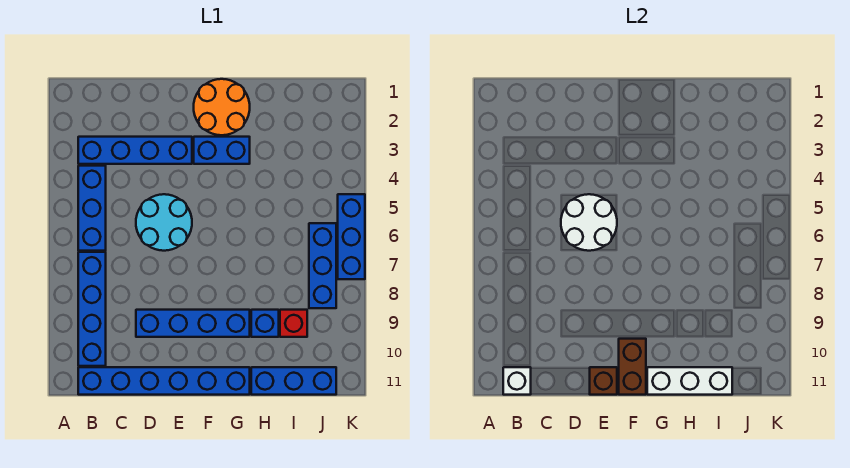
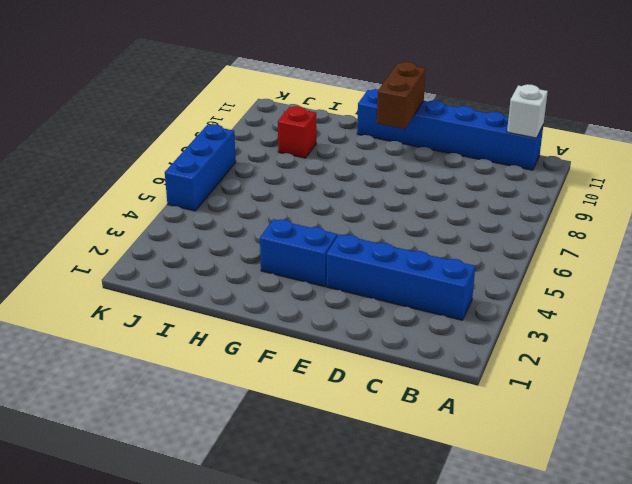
none -> blue 1x3 brick [78,166,106,251]
none -> blue 1x4 brick [78,252,106,366]
none -> cyan 2x2 round brick [136,194,192,251]

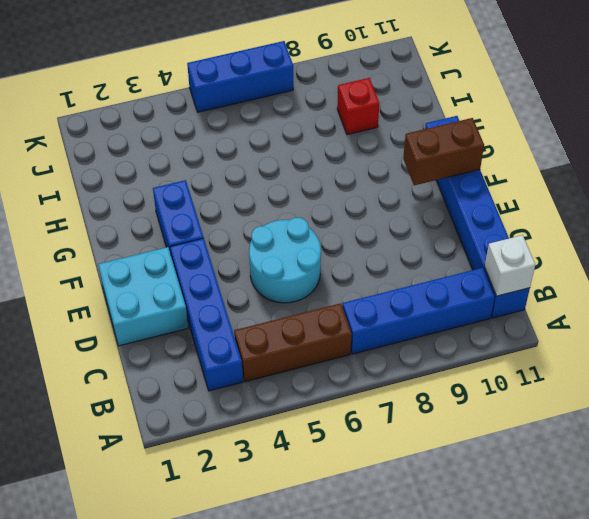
brown 1x3 brick [234,303,352,382] -> blue 1x3 brick [78,166,106,251]
cyan 2x2 brick [98,247,188,346] -> none
none -> blue 1x4 brick [136,310,250,337]
none -> orange 2x2 round brick [194,79,250,135]
none -> blue 1x1 brick [251,310,279,337]

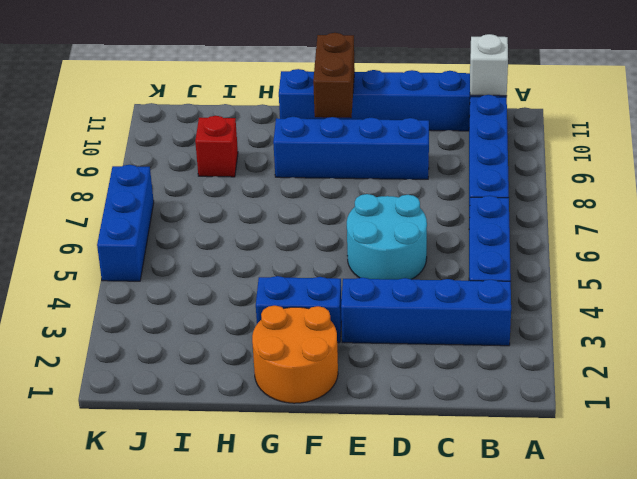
none -> blue 1x1 brick [251,310,279,337]
none -> blue 1x3 brick [251,367,336,395]
none -> blue 1x3 brick [309,223,336,308]

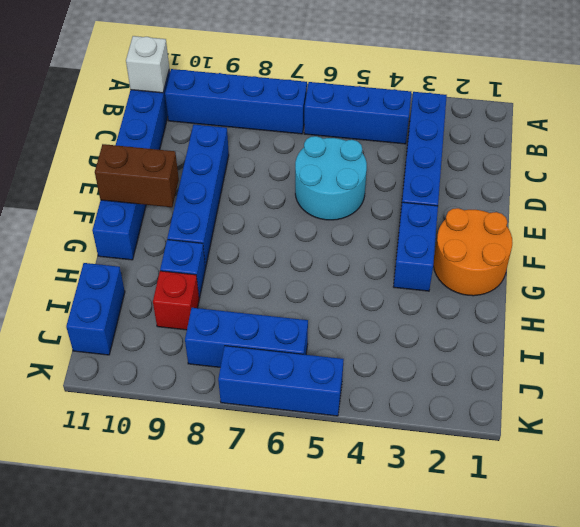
blue 1x2 brick [66,263,125,355] -> blue 1x3 brick [251,367,336,395]
none -> white 2x2 round brick [561,194,617,251]
none -> brown 1x1 brick [590,367,617,395]
none -> white 1x3 brick [647,367,732,395]

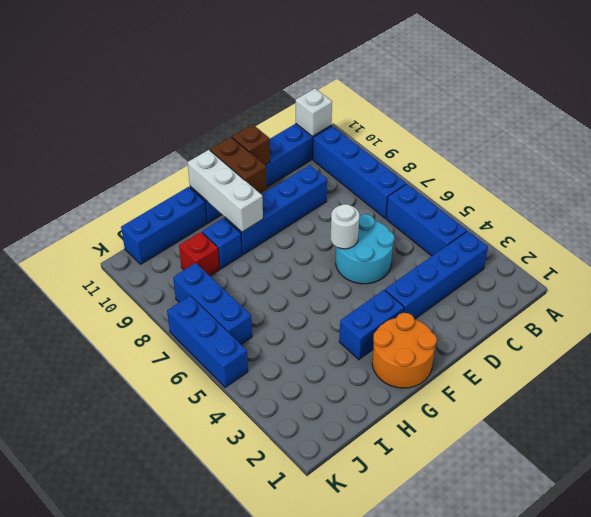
white 1x1 round brick [331,204,359,249] -> white 2x2 round brick [561,194,617,251]
white 1x3 brick [187,150,263,232] -> white 1x3 brick turned to [647,367,732,395]

